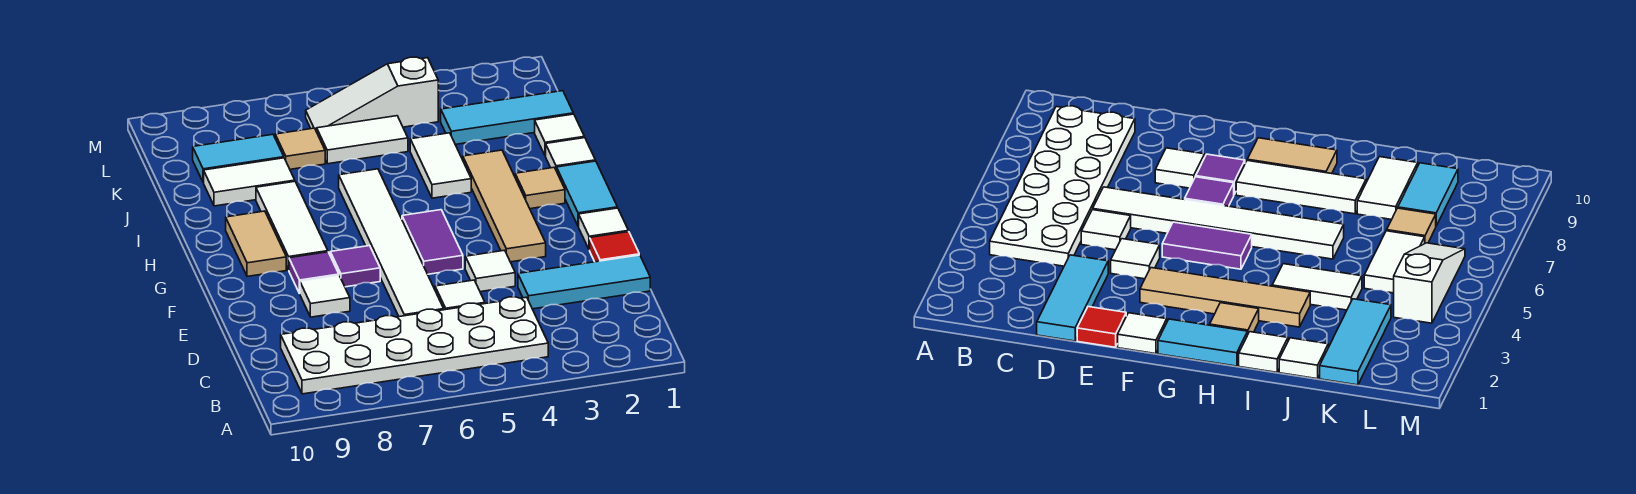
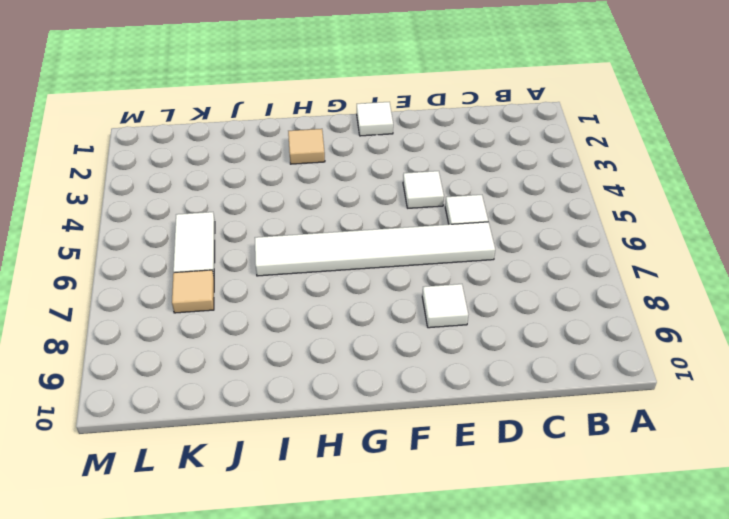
none -> white 2x6 plate [281,297,548,394]
none -> cyan 1x3 tile [518,255,650,309]
none -> red 1x1 tile [590,232,639,262]

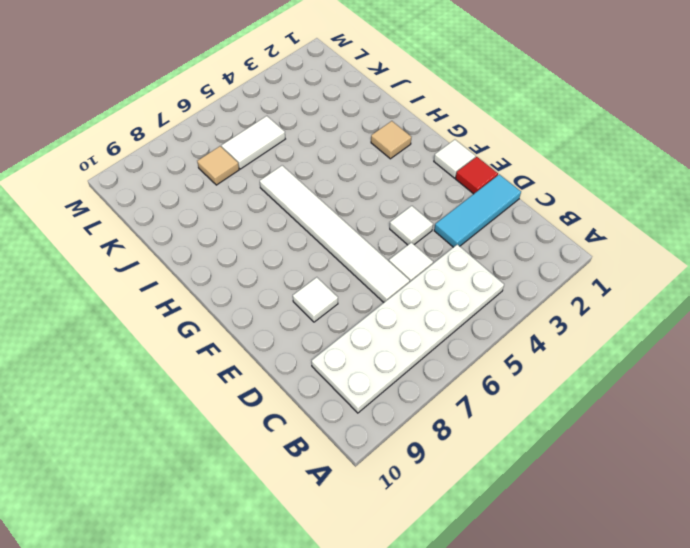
none -> tan 1x4 tile [463,150,546,262]
none -> purple 1x2 tile [402,210,463,274]
none -> purple 1x1 tile [330,246,380,287]

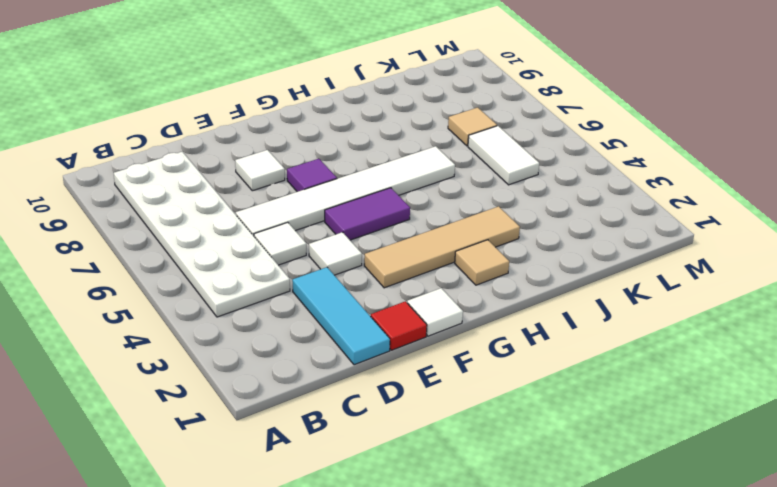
none -> purple 1x1 tile [289,252,339,294]
none -> cyan 1x2 tile [557,161,617,227]
none -> white 1x3 tile [256,181,328,270]

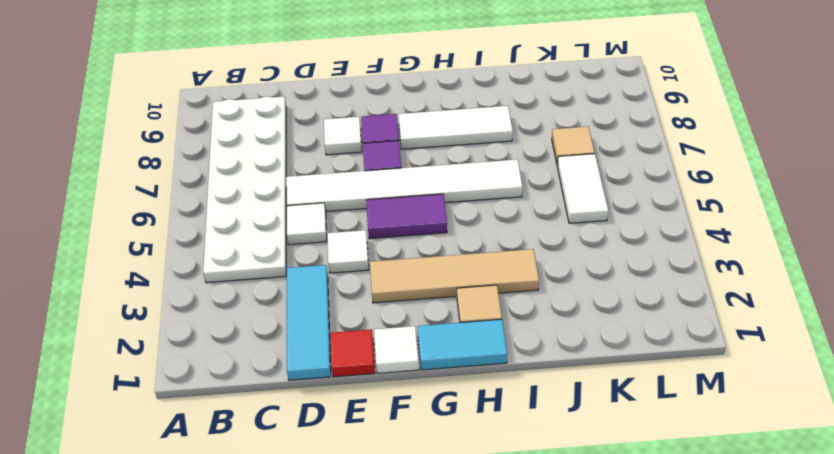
none -> tan 1x2 tile [226,211,286,277]
none -> white 1x1 tile [546,138,595,171]
none -> white 1x2 tile [410,133,471,198]

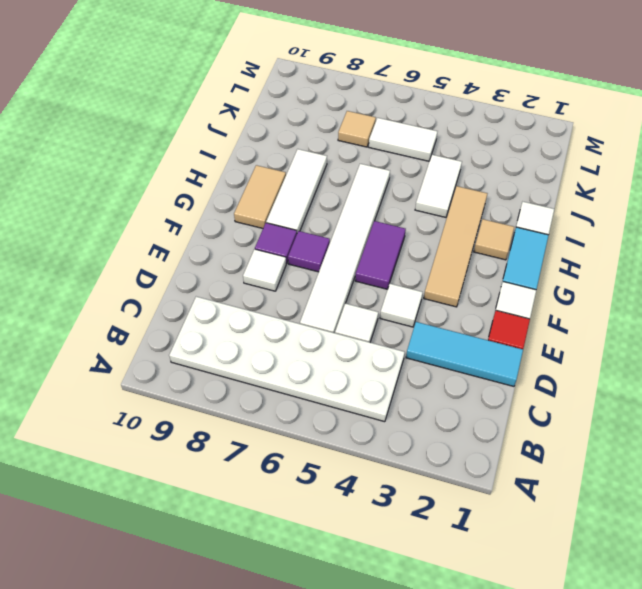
none -> white 1x1 tile [535,114,584,156]
none -> white 1x2 tile [204,158,295,206]
none -> cyan 1x3 tile [441,91,573,144]

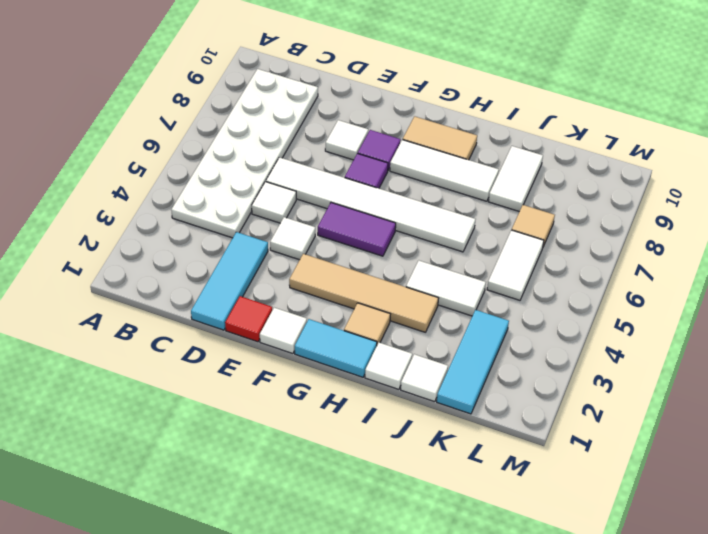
none -> cyan 1x2 tile [193,134,284,183]
none -> white 1x3 slope [306,57,438,132]

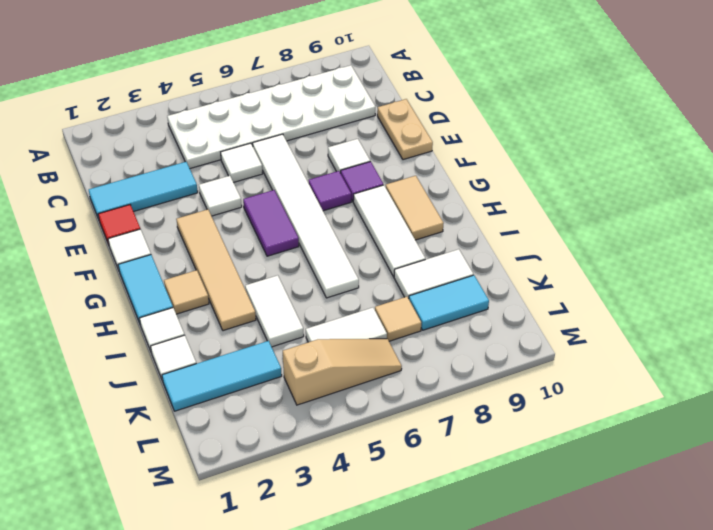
tan 1x2 plate [377,99,433,160] -> none
tan 1x3 slope [283,339,402,405] -> white 1x3 slope [306,57,438,132]

